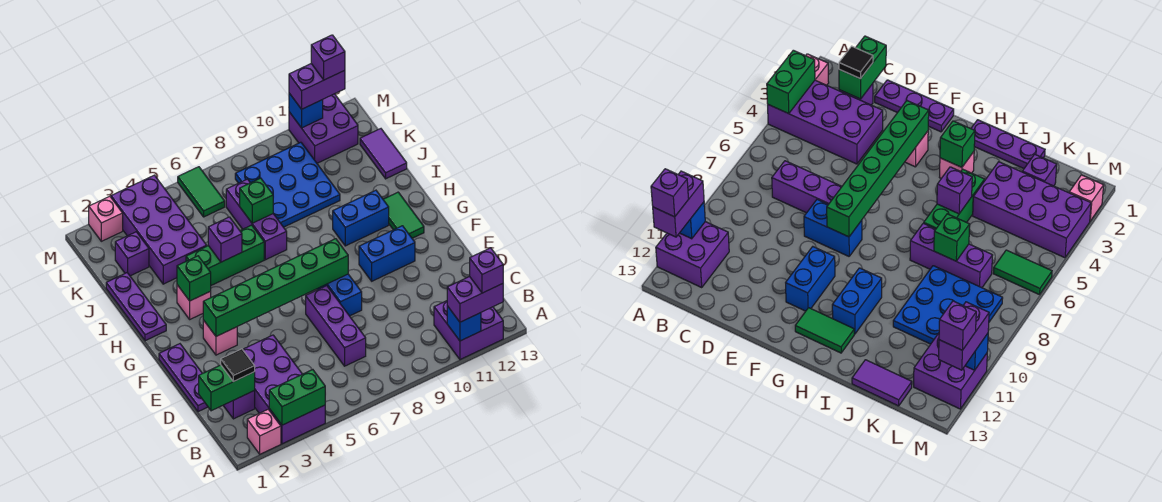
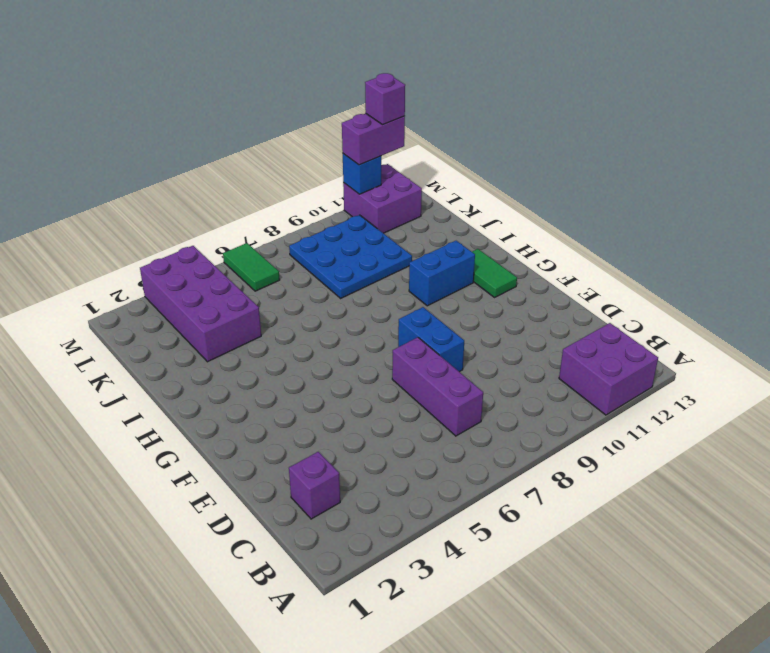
none -> pink 1x1 brick [247,409,281,454]
none -> purple 2x4 brick [243,335,325,444]
none -> purple 1x3 plate [159,344,208,412]
none -> pink 1x1 brick [203,320,237,355]

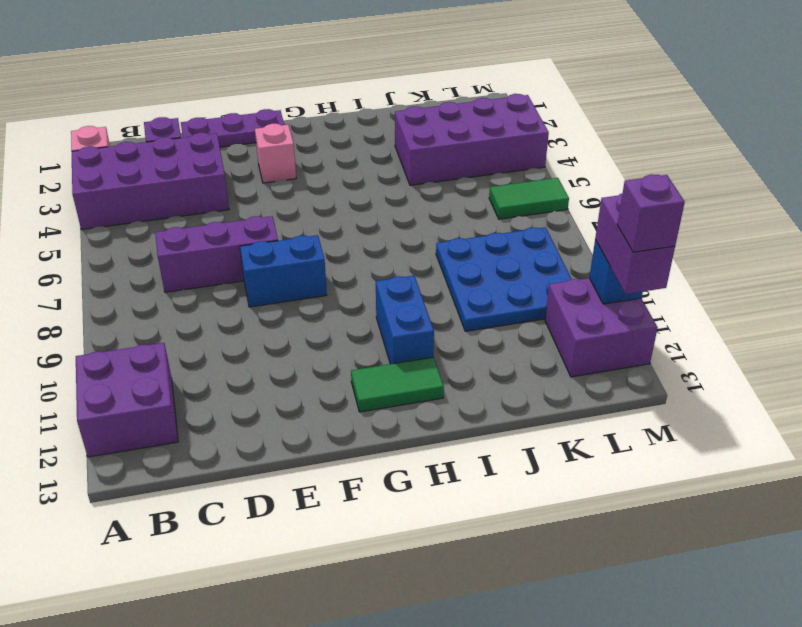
none -> blue 1x2 brick [359,226,415,281]
none -> purple 1x3 plate [106,273,166,341]
none -> pink 1x1 brick [177,285,211,319]
none -> green 1x3 brick [186,225,264,285]

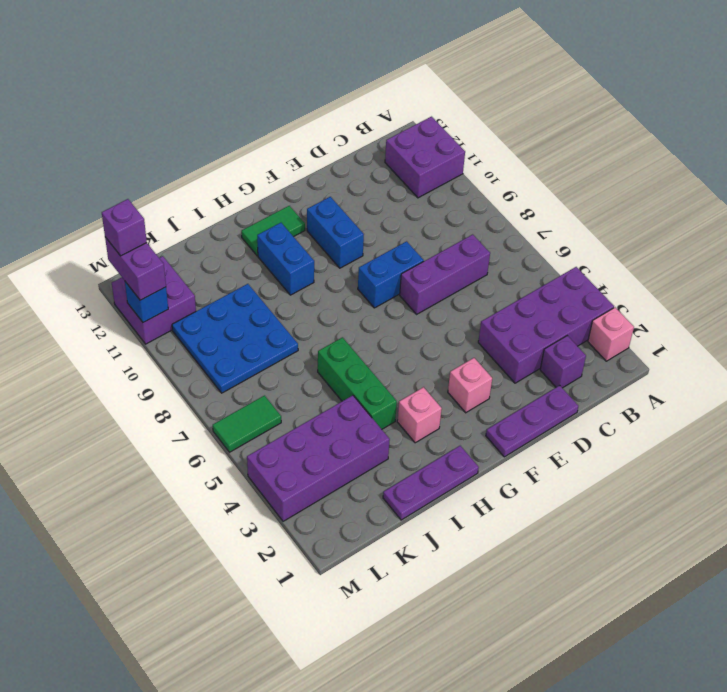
none -> purple 1x3 brick [226,179,287,260]
none -> purple 1x2 tile [360,129,407,179]
none -> purple 1x1 brick [115,232,149,276]
none -> pink 1x1 brick [89,196,123,241]

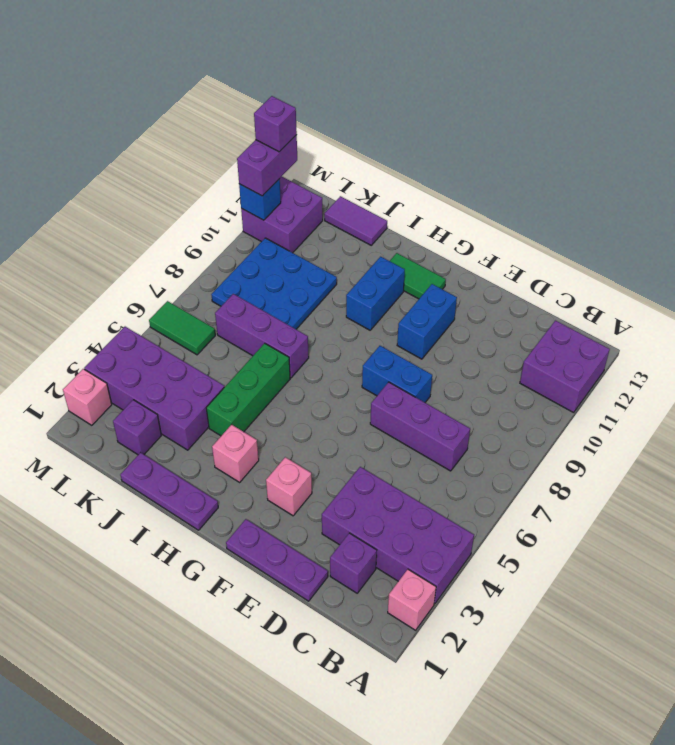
none -> green 1x2 brick [269,370,325,425]
none -> blue 1x1 brick [447,306,481,341]
none -> green 1x2 brick [199,365,255,411]
none -> green 1x6 brick [203,239,348,336]

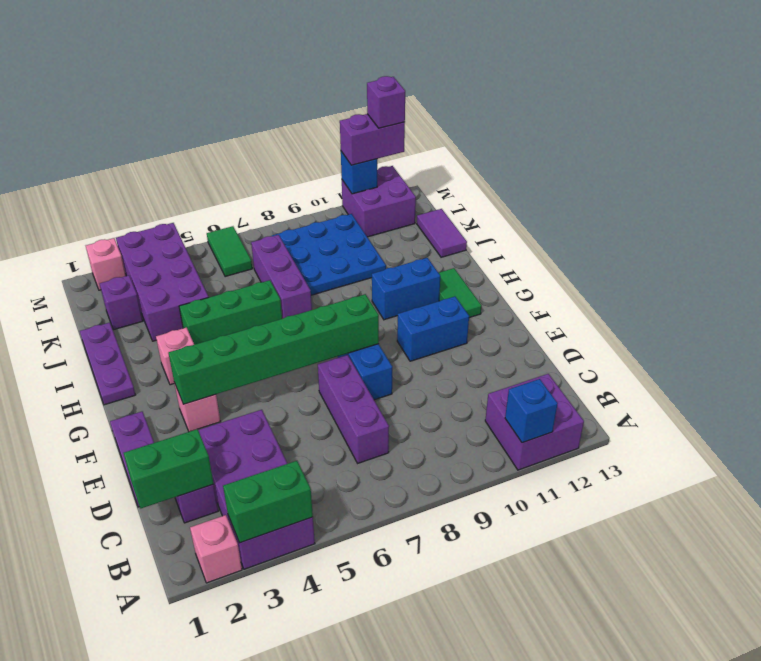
none -> green 1x1 brick [177,256,211,301]
none -> purple 1x1 brick [208,217,242,262]
none -> green 1x1 brick [240,178,273,223]
none -> purple 1x2 brick [447,276,503,322]

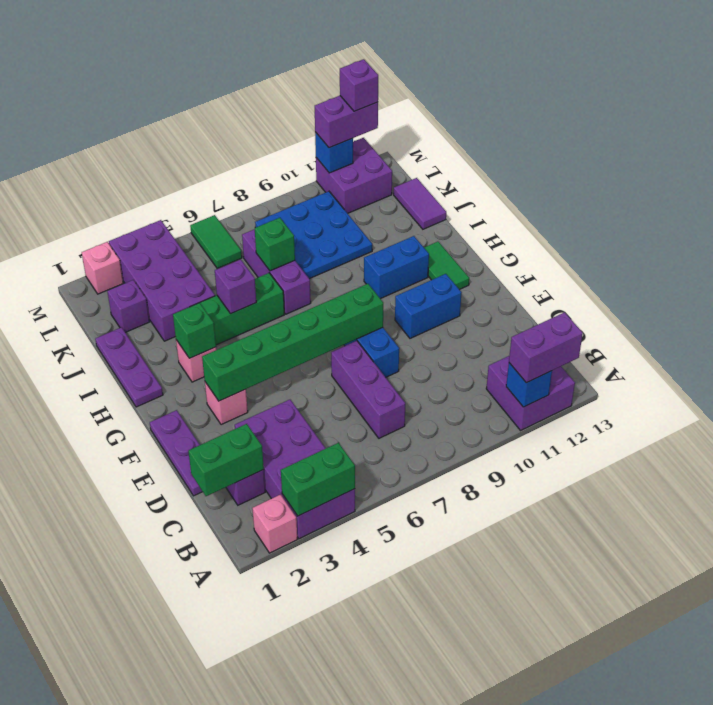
none -> black 1x1 tile [221,349,255,382]
none -> purple 1x1 brick [470,248,503,293]

